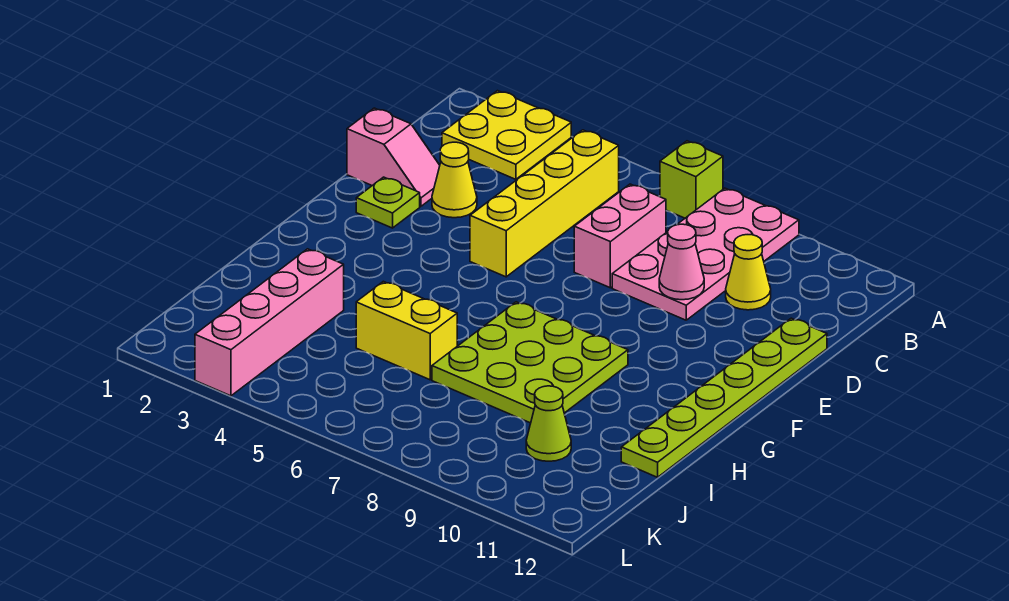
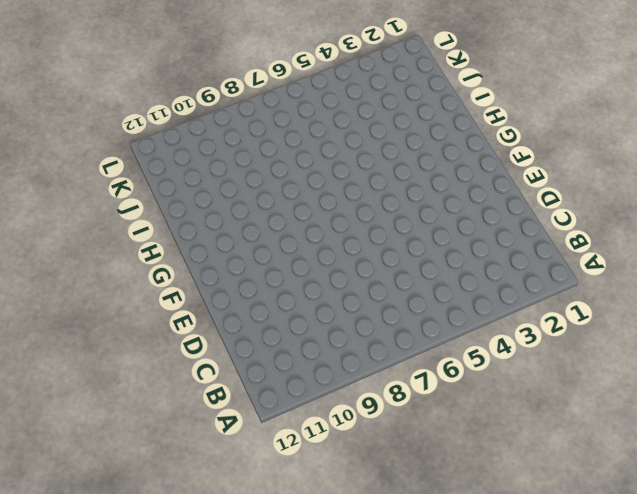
none -> yellow 2x2 plate [442,91,571,179]
none -> lime 1x1 brick [660,141,723,218]
none -> pink 2x4 plate [612,188,799,320]

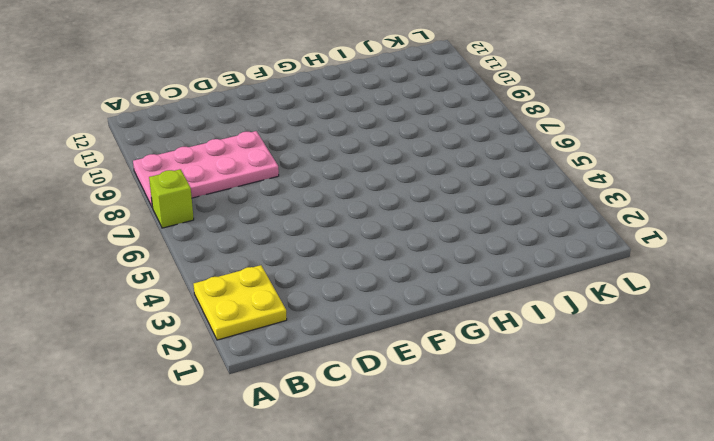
none -> yellow 1x4 brick [470,130,619,277]
none -> pink 1x2 brick [574,184,666,288]
none -> yellow 1x1 cone [726,235,771,310]

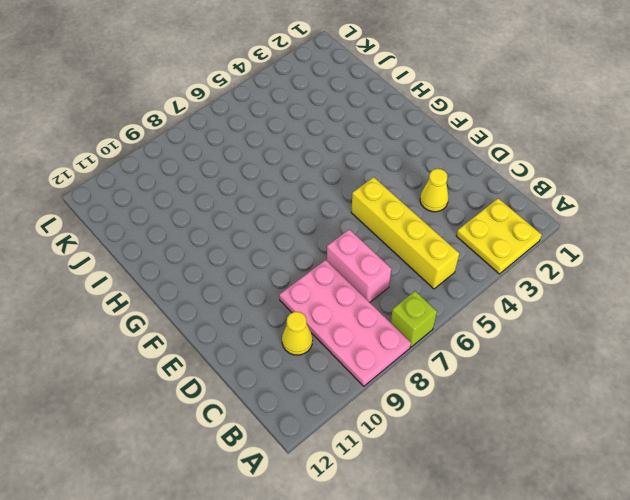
none -> pink 1x2 slope [347,108,440,206]
none -> lime 1x6 plate [621,318,827,477]
none -> lime 1x1 plate [356,177,420,228]

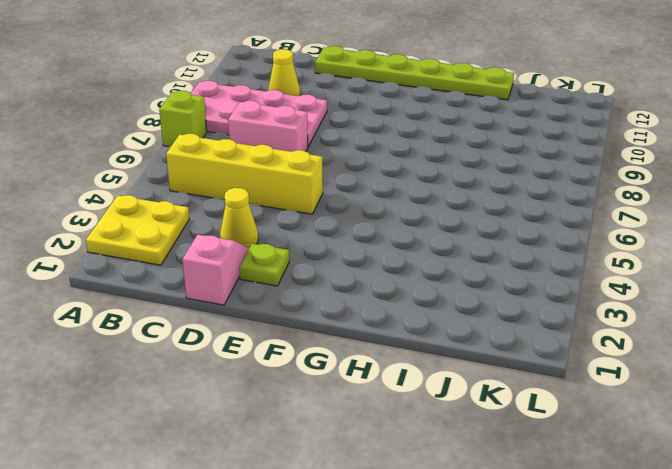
none -> lime 3x3 plate [432,302,628,423]
none -> pink 1x4 brick [195,249,344,396]
none -> yellow 1x2 brick [356,281,457,380]

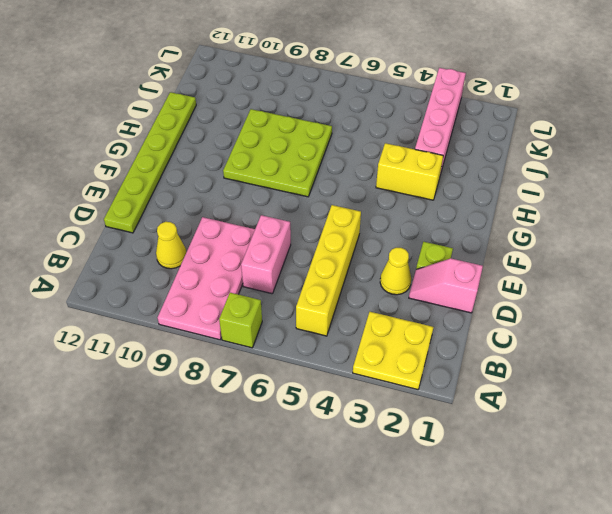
yellow 1x2 brick [376,143,443,200] -> yellow 1x2 brick moved to [356,281,457,380]
none -> lime 1x1 cone [526,386,571,461]
none -> pink 1x1 cone [659,224,704,300]

